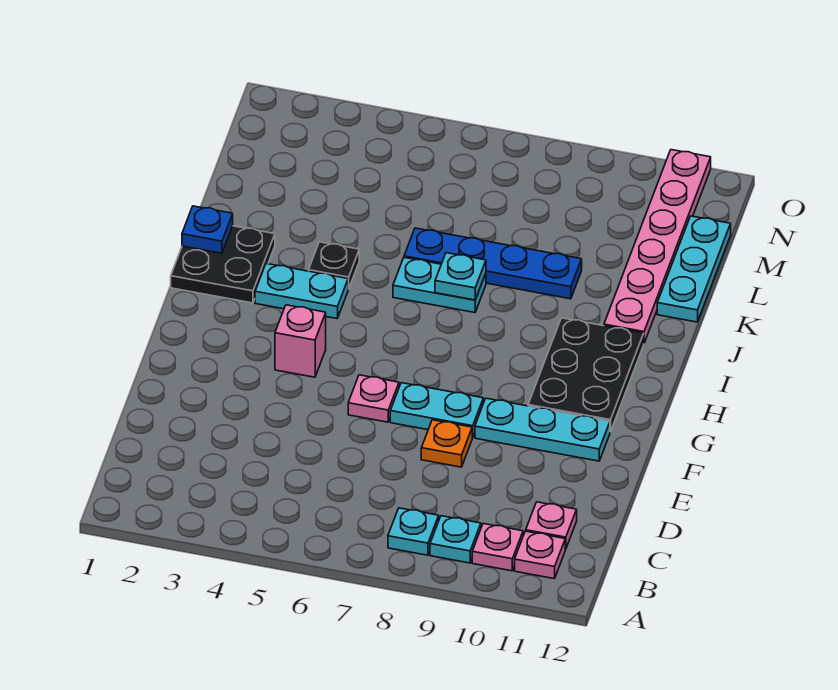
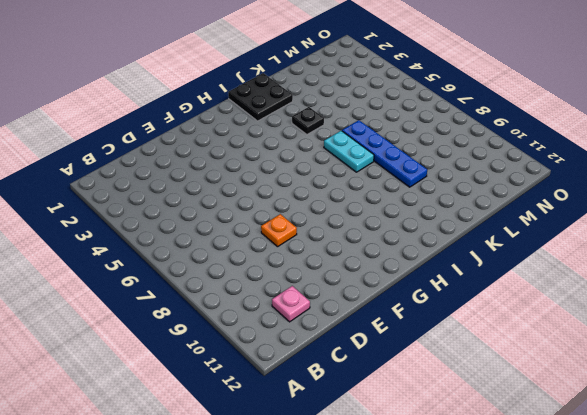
none -> cyan 1x1 plate [388,508,439,555]
none -> cyan 1x1 plate [430,516,481,563]
none -> pink 1x1 plate [472,524,523,571]

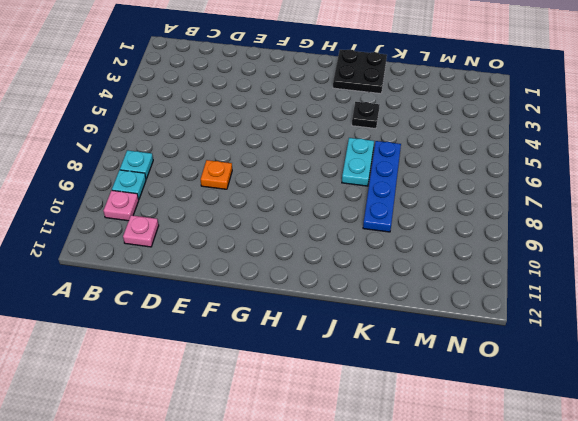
none -> pink 1x1 plate [515,531,565,579]
none -> pink 1x1 plate [348,375,399,422]
none -> cyan 1x2 plate [390,383,483,438]

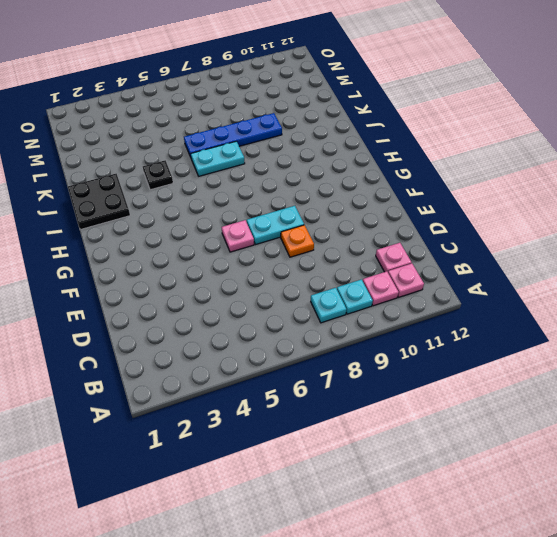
none -> cyan 1x3 plate [475,398,610,461]
none -> pink 1x1 brick [275,305,326,377]
none -> black 2x3 plate [528,318,644,432]

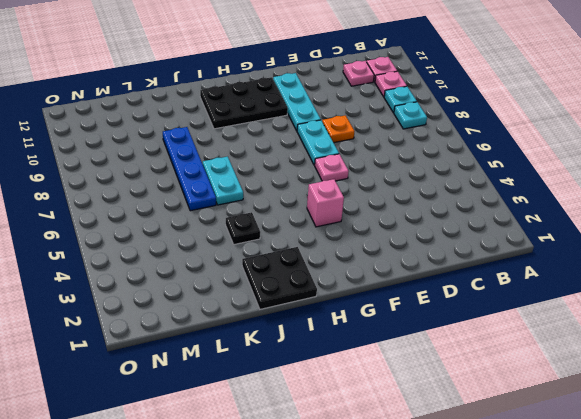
none -> cyan 1x2 plate [255,264,348,319]
none -> pink 1x6 plate [604,150,711,343]
none -> cyan 1x3 plate [657,216,731,322]

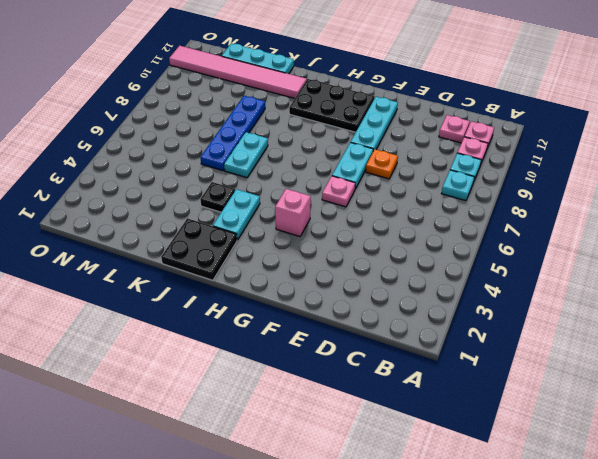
pink 1x6 tile [169,46,307,98] -> pink 1x6 plate [604,150,711,343]
none -> blue 1x1 plate [182,206,233,253]
none -> cyan 1x1 plate [435,253,486,300]

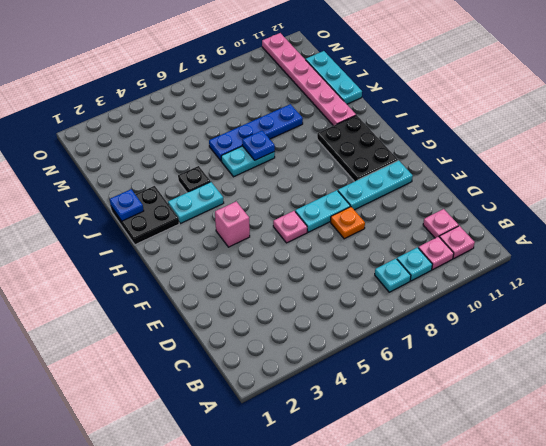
blue 1x1 plate [242,131,275,160] -> cyan 1x1 plate [435,253,486,300]

